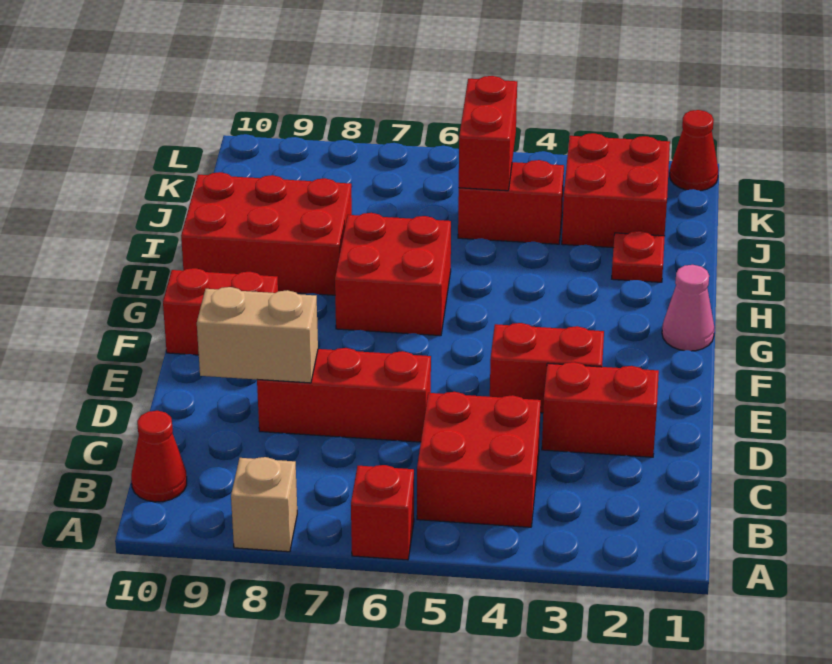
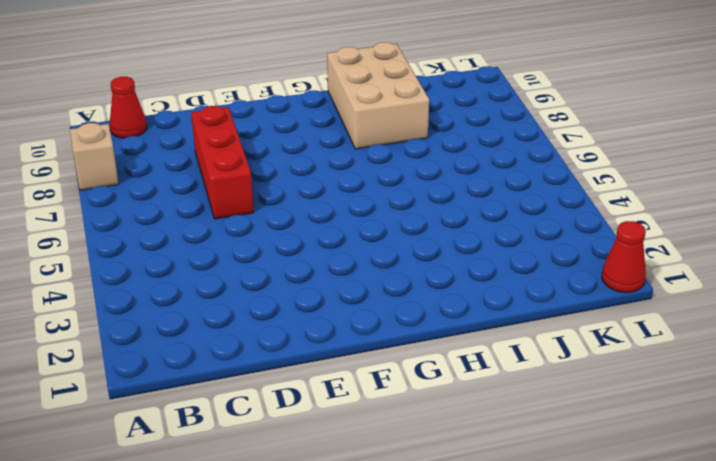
tan 2x3 brick [327,42,429,149] -> red 2x3 brick [181,172,352,295]
none -> red 1x1 brick [351,465,414,560]
none -> red 2x2 brick [417,392,541,527]
none -> red 1x2 brick [542,362,659,457]

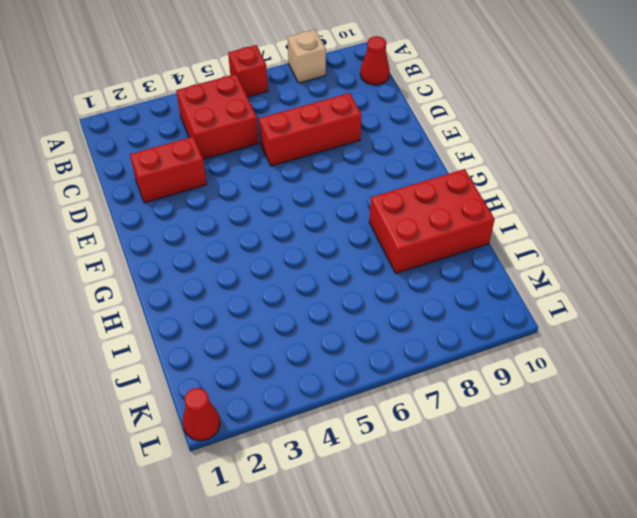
none -> red 1x2 brick [490,323,604,413]
none -> red 1x2 brick [163,268,278,355]
none -> pink 1x1 cone [662,265,714,351]

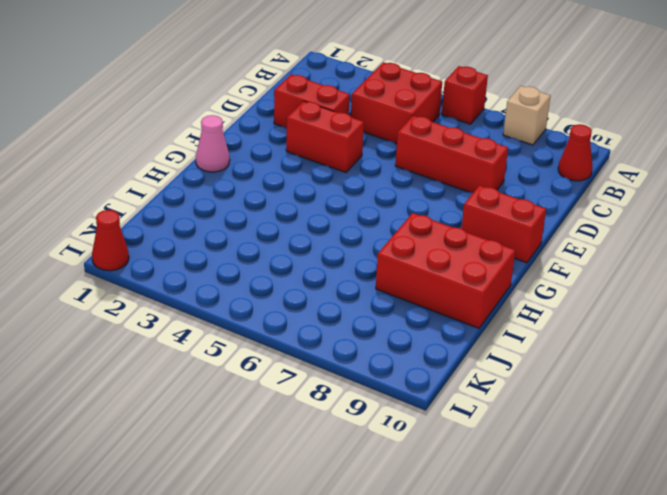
none -> red 2x2 brick [335,213,451,336]
none -> red 1x1 plate [612,231,665,282]
none -> red 2x2 brick [562,133,670,248]

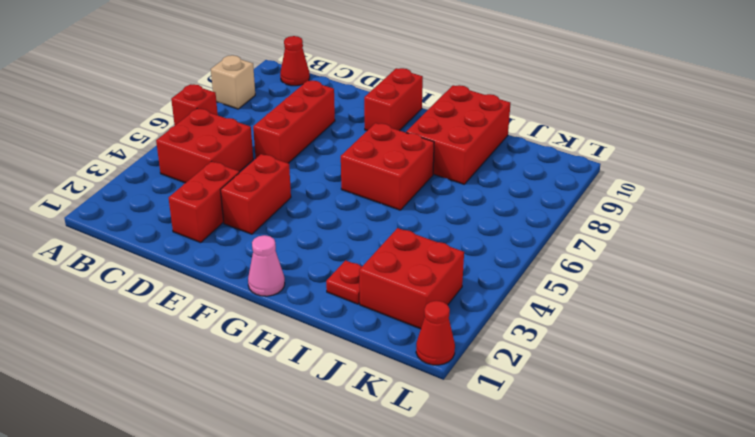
none -> red 1x2 brick [458,160,564,244]
none -> tan 1x2 brick [197,287,318,383]
none -> red 1x2 brick [459,76,517,191]

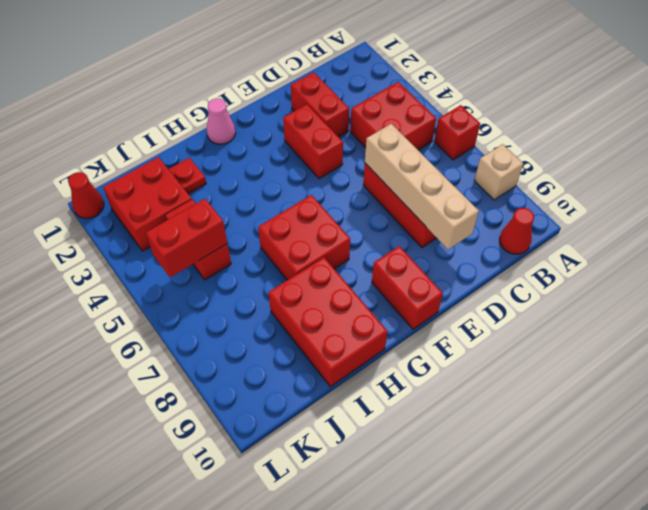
tan 1x4 brick [365,124,479,249] -> tan 1x2 brick [197,287,318,383]

